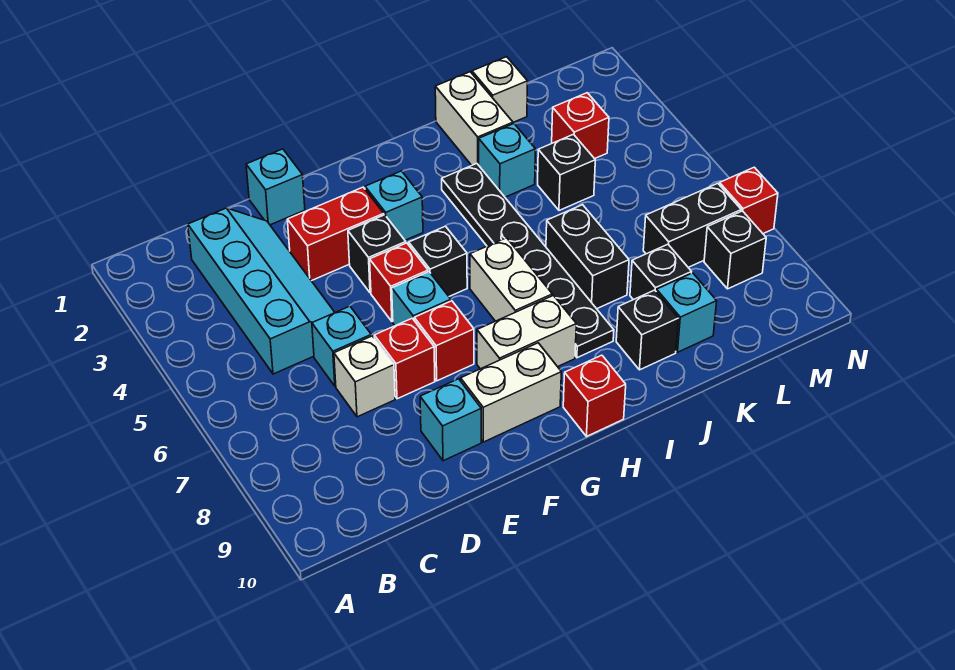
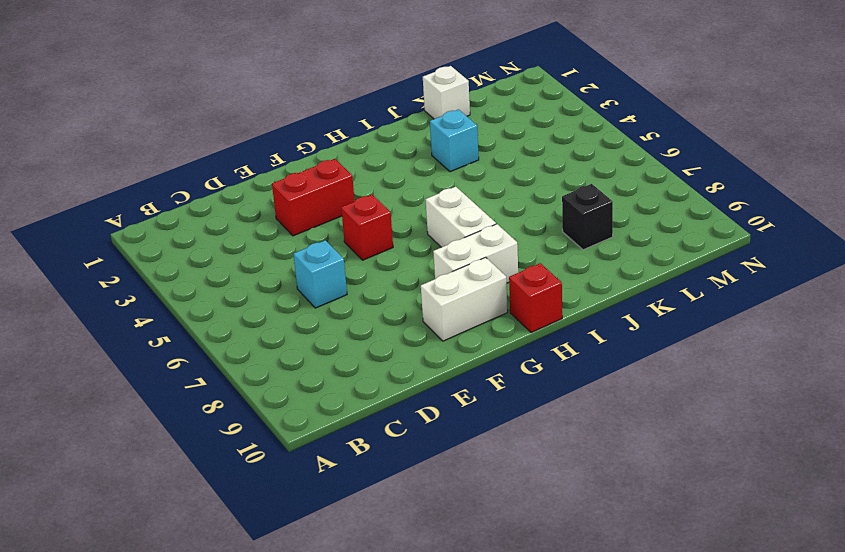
none -> cyan 2x4 slope [188,208,335,374]
none -> white 1x1 brick [334,336,395,417]
none -> cyan 1x1 brick [246,149,305,225]
none -> red 1x1 brick [374,318,435,399]

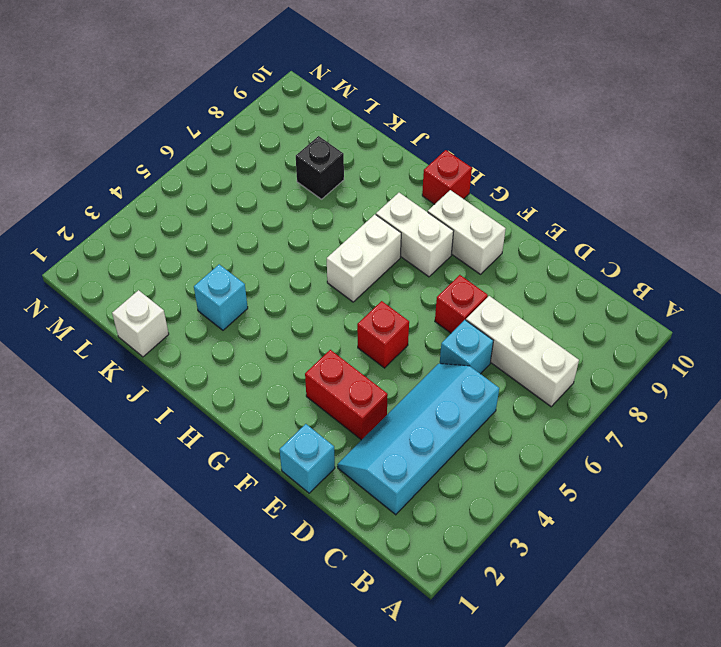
white 1x3 brick [466,296,579,407] -> white 1x1 brick [334,336,395,417]
none -> cyan 1x1 brick [420,379,481,461]
none -> black 1x1 brick [348,215,406,293]
none -> cyan 1x1 brick [392,272,451,326]
none -> red 1x1 brick [414,301,474,381]

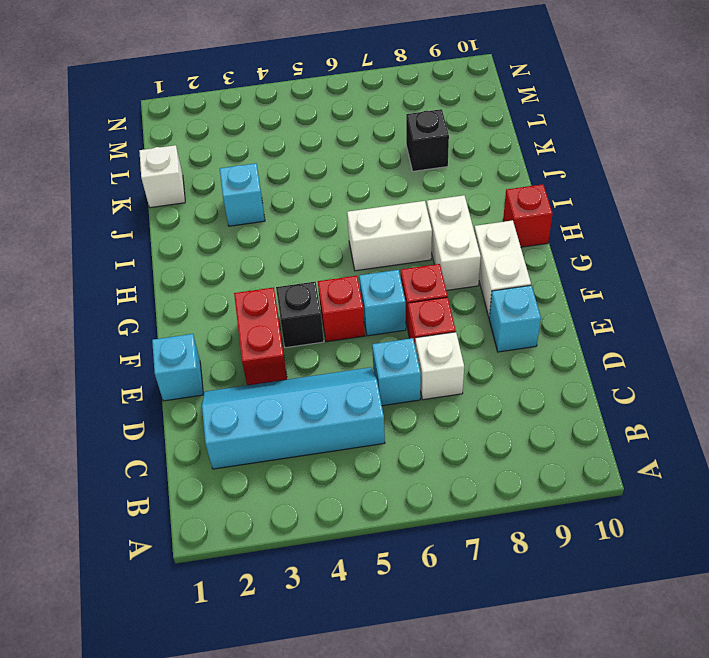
none -> cyan 1x1 brick [365,171,423,240]
none -> black 1x1 brick [409,226,467,296]
none -> black 1x6 plate [442,164,614,358]
none -> white 1x2 brick [435,72,513,165]

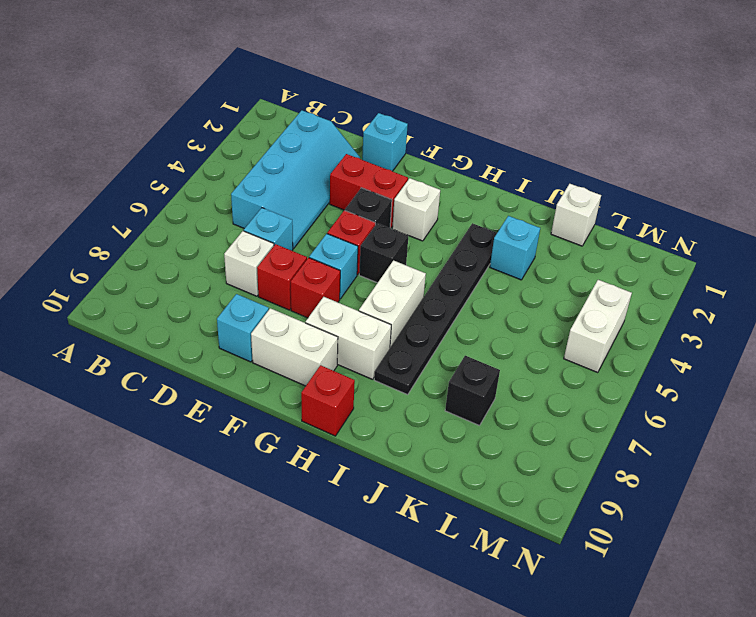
white 1x1 brick [392,178,440,241] -> cyan 1x1 brick [365,171,423,240]
white 1x2 brick [564,280,632,373] -> white 1x2 brick moved to [435,72,513,165]
none -> black 1x2 brick [546,205,629,309]
none -> black 1x1 brick [616,290,678,370]
none -> black 1x1 brick [538,134,595,210]
none -> cyan 1x1 brick [656,273,717,352]

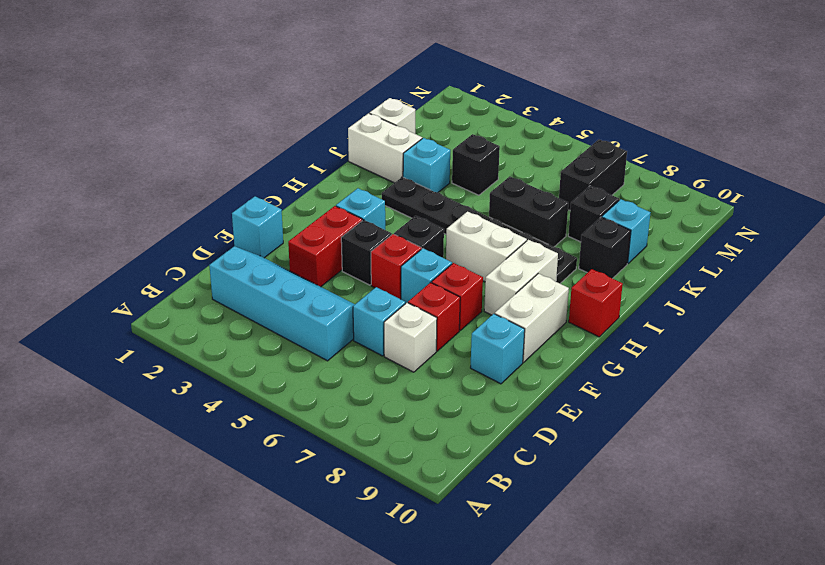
none -> red 1x1 brick [552,93,609,159]
none -> black 1x1 brick [704,211,766,289]
none -> red 1x1 brick [719,167,778,234]

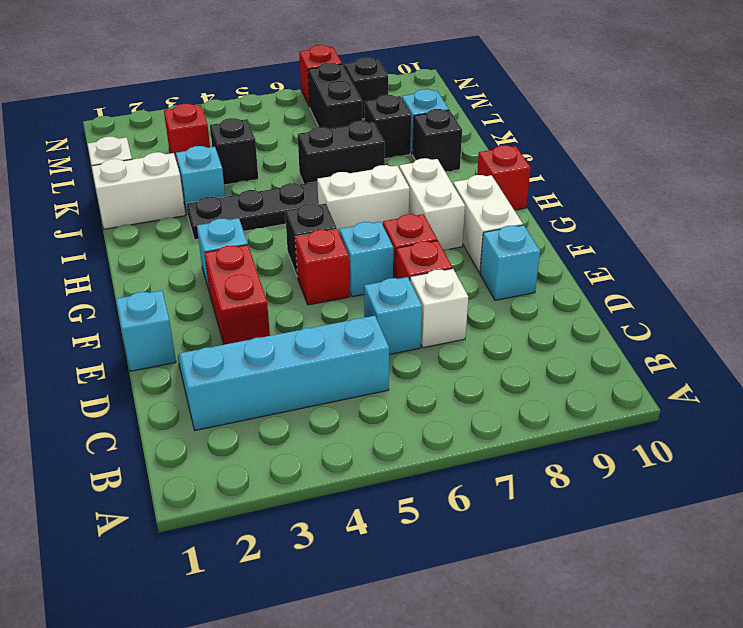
none -> black 1x1 brick [348,215,406,293]

